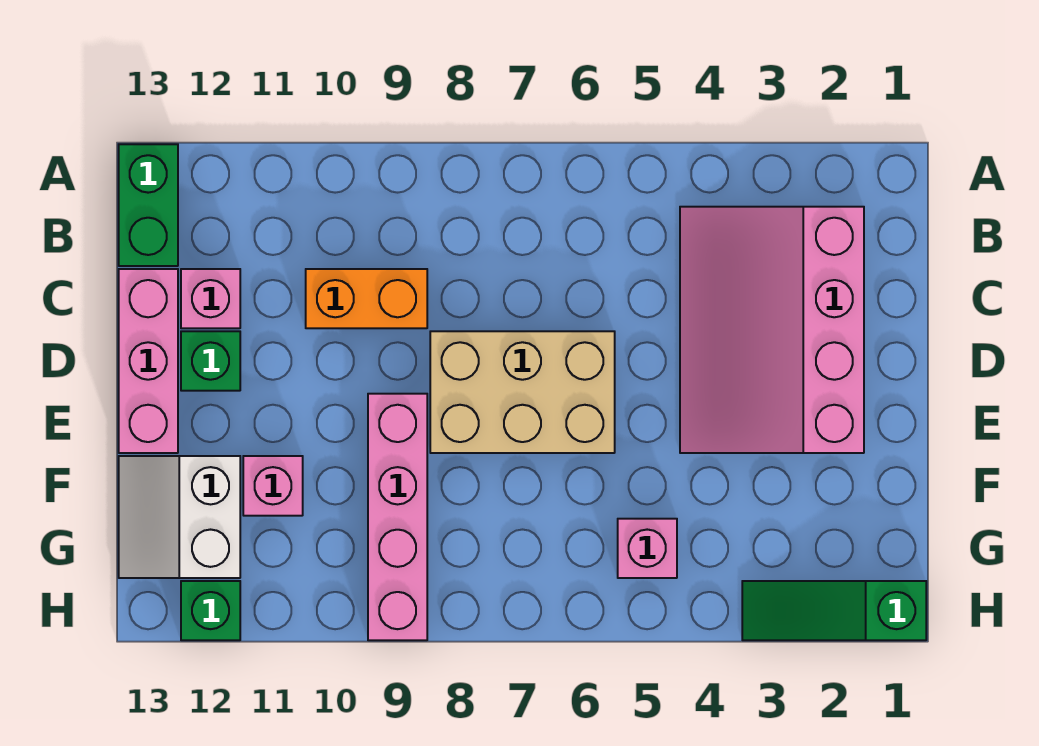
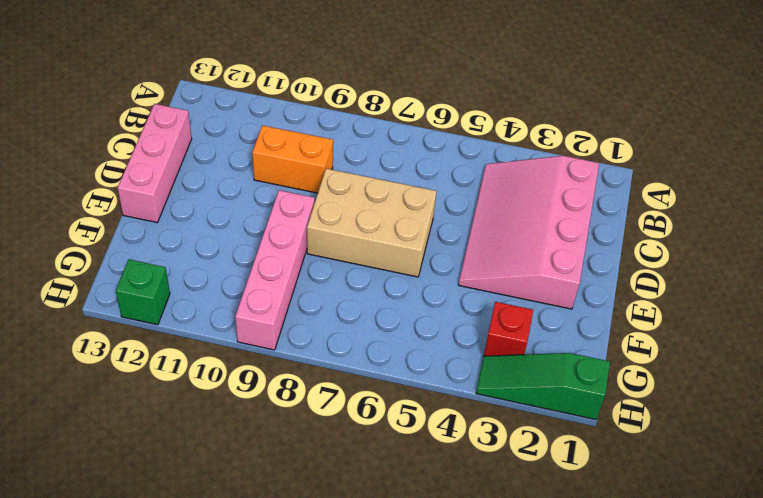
red 1x1 brick [484,302,533,356] -> none
none -> green 1x2 brick [119,144,178,266]
none -> pink 1x1 brick [181,269,240,328]
none -> green 1x1 brick [181,331,240,391]

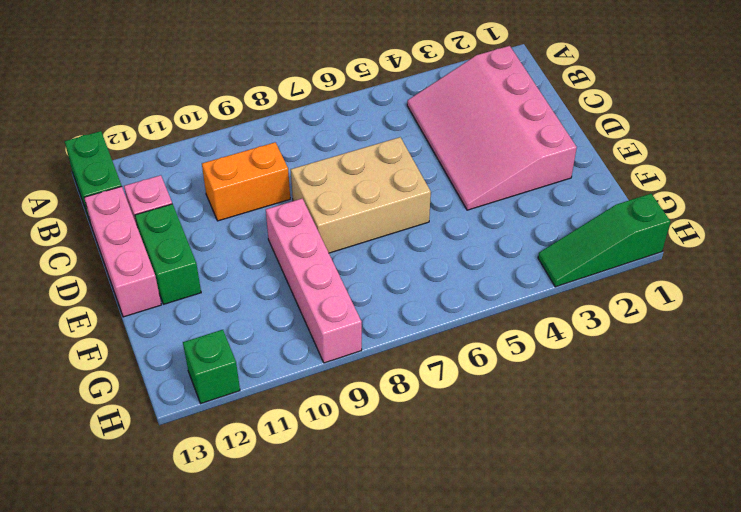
green 1x2 brick [135,204,201,304] -> green 1x1 brick [181,331,240,391]
none -> pink 1x1 brick [243,456,303,516]
none -> white 2x2 slope [119,456,240,578]
none -> pink 1x1 brick [618,519,677,578]

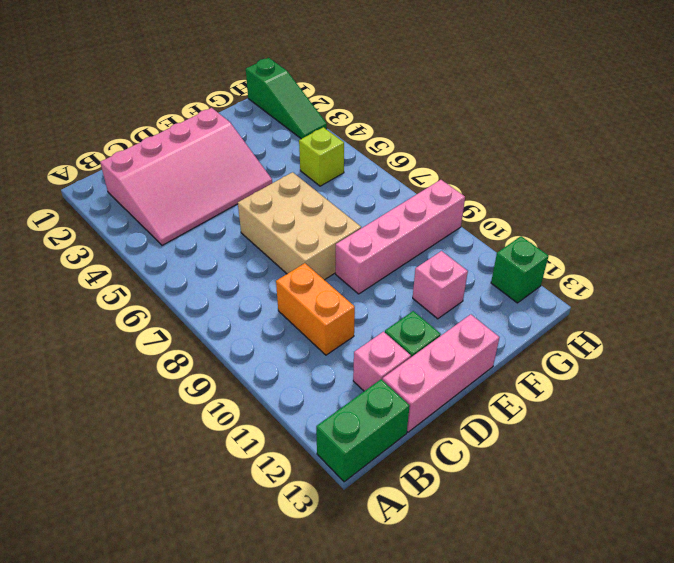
lime 1x1 brick [299,127,344,186] -> pink 1x1 brick [618,519,677,578]
none -> white 2x2 slope [119,456,240,578]

